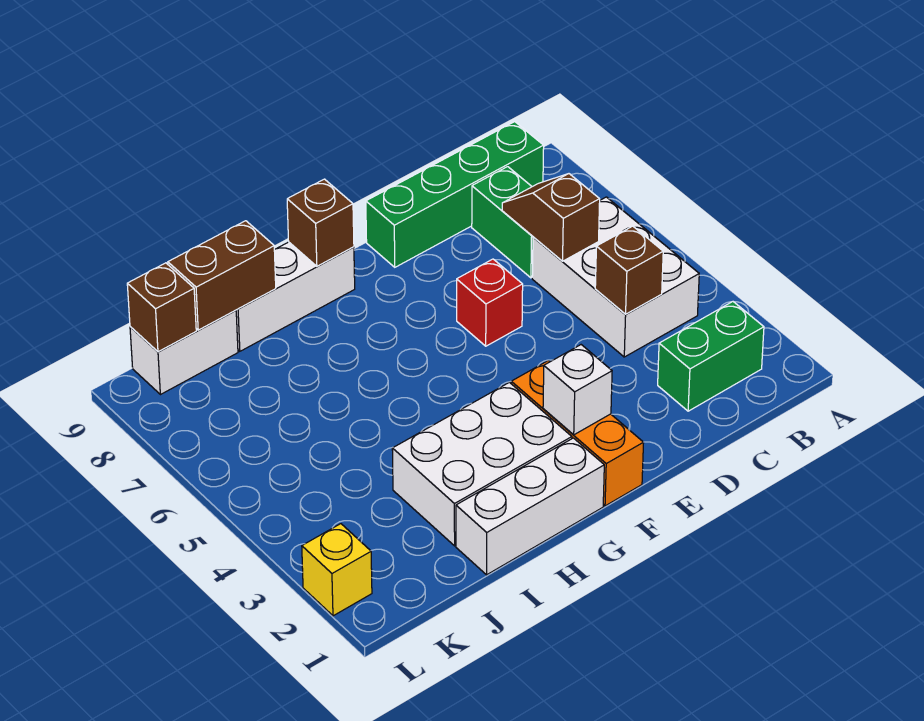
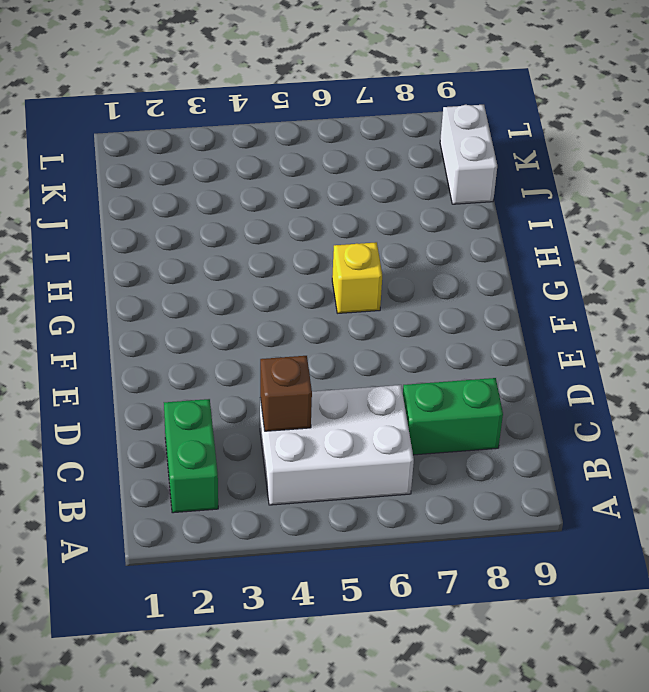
yellow 1x1 brick [332,242,382,313] -> yellow 1x1 brick moved to [302,524,372,616]
none -> green 1x4 brick [366,122,544,267]
none -> red 1x1 brick [457,259,523,346]
none -> orange 1x3 brick [511,361,644,506]

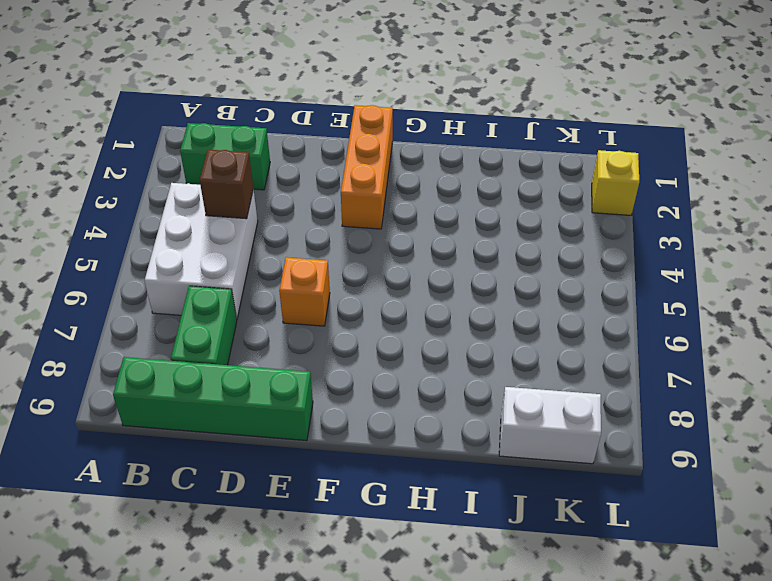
orange 1x1 brick [279,257,330,326] -> red 1x1 brick [457,259,523,346]
none -> white 1x3 brick [456,438,604,575]
none -> white 2x3 brick [392,382,572,546]
none -> white 1x3 brick [236,242,355,351]

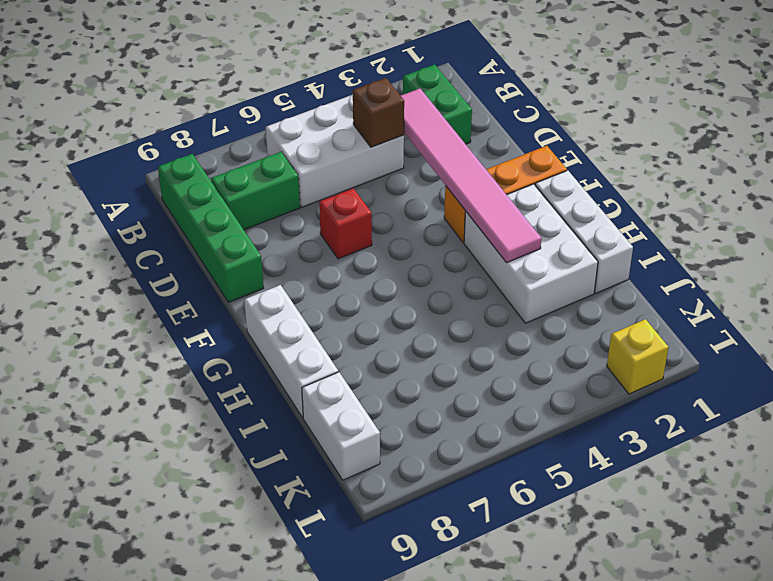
pink 1x6 tile [401,89,541,262] -> none
none -> brown 1x2 slope [502,174,600,261]
none -> white 1x1 brick [543,345,612,435]
none -> brown 1x1 brick [287,179,354,266]

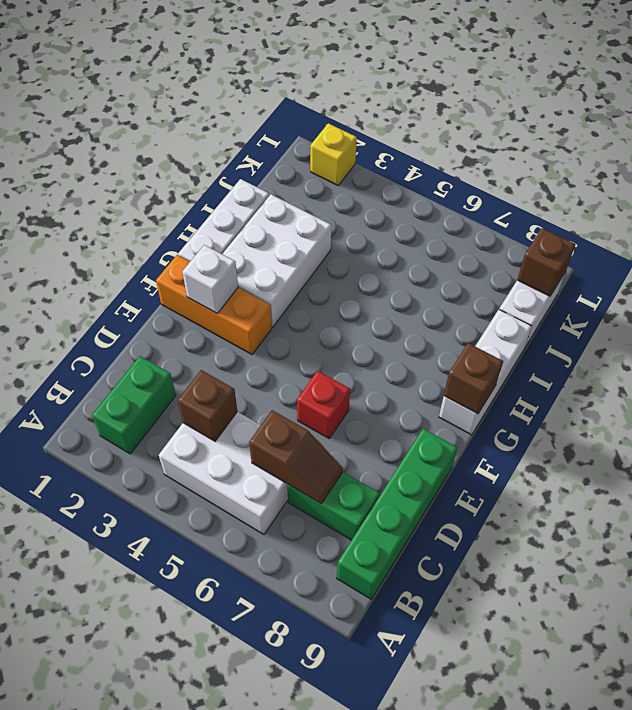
none -> brown 1x2 brick [168,221,276,330]

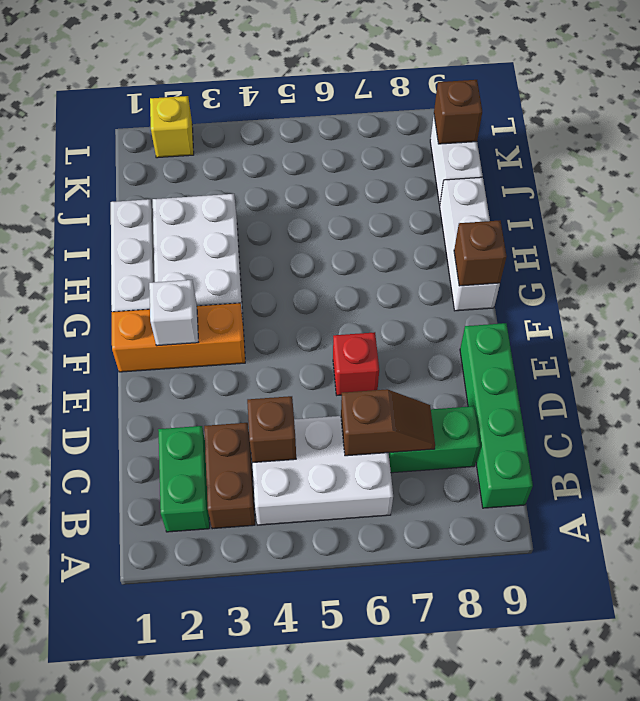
brown 1x2 brick [204,423,255,529] -> brown 1x2 brick moved to [168,221,276,330]

